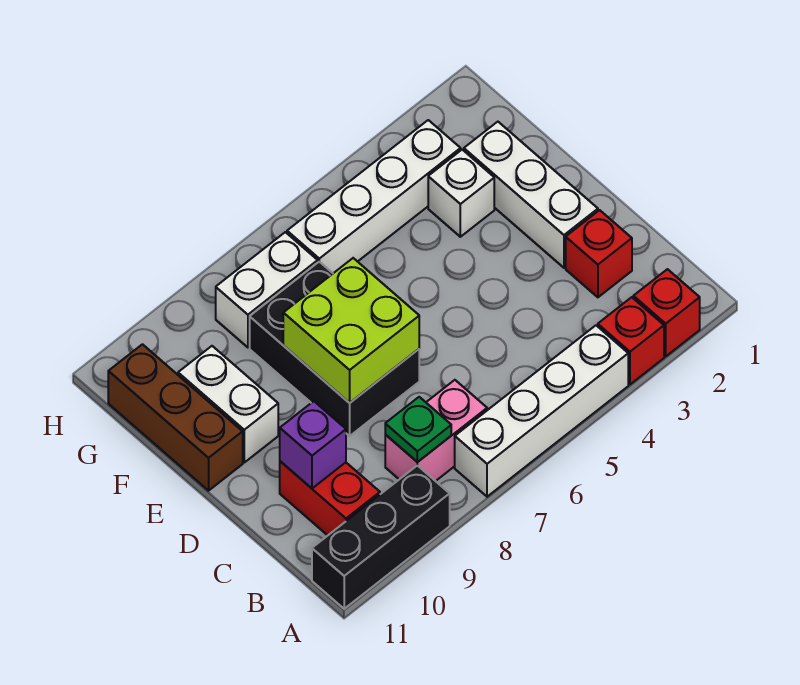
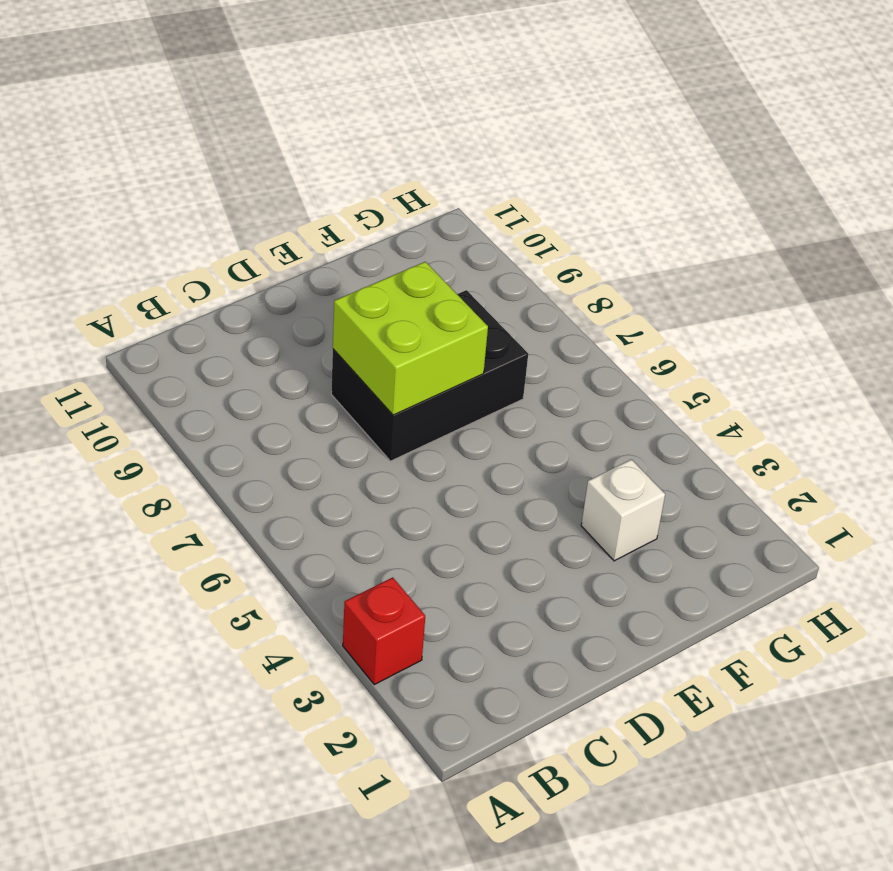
none -> red 1x1 brick [633,269,700,356]
none -> white 1x4 brick [455,326,628,497]
none -> black 1x3 brick [312,465,450,609]

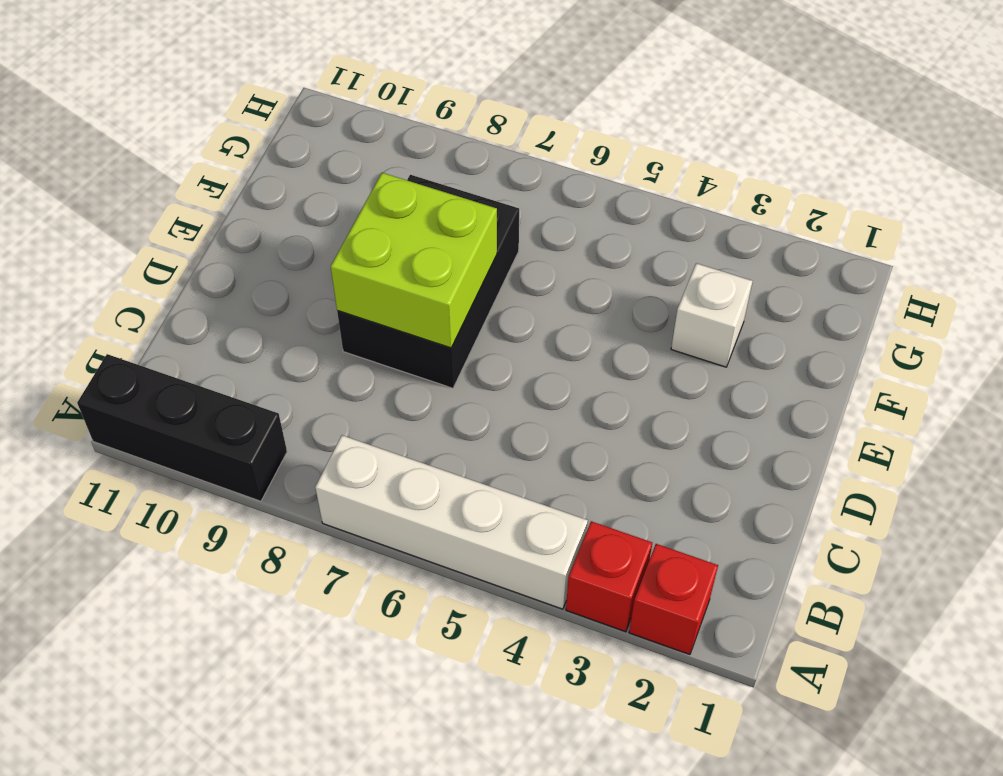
none -> pink 1x2 brick [385,380,487,481]
none -> red 1x2 brick [280,461,380,535]
none -> red 1x1 brick [566,210,632,297]

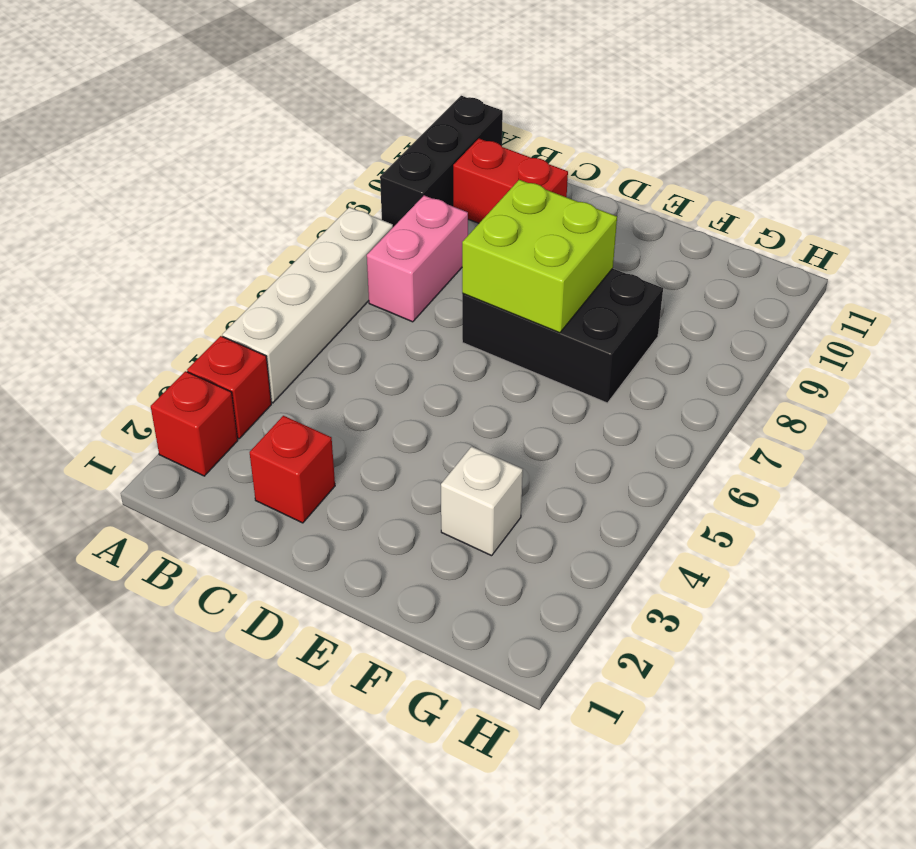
none -> white 1x3 brick [464,122,598,268]
none -> white 1x2 brick [178,346,278,462]
none -> brown 1x3 brick [108,344,243,491]

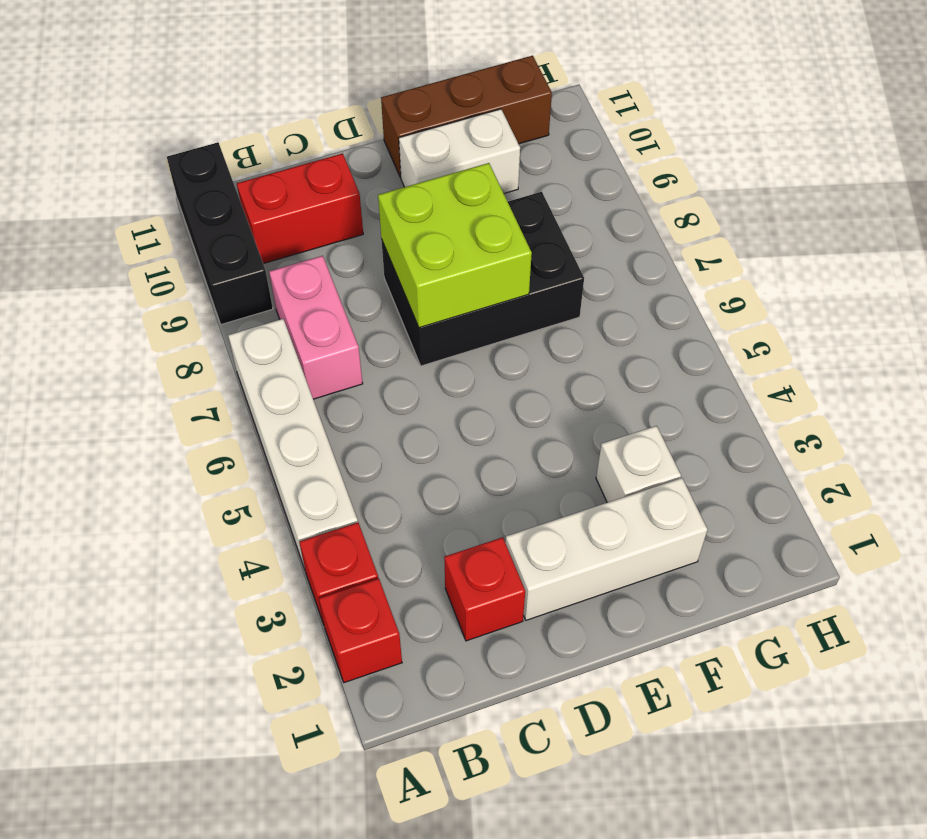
none -> white 1x4 brick [287,120,461,273]
none -> white 1x2 brick [216,232,318,347]
none -> green 1x1 plate [385,397,451,462]

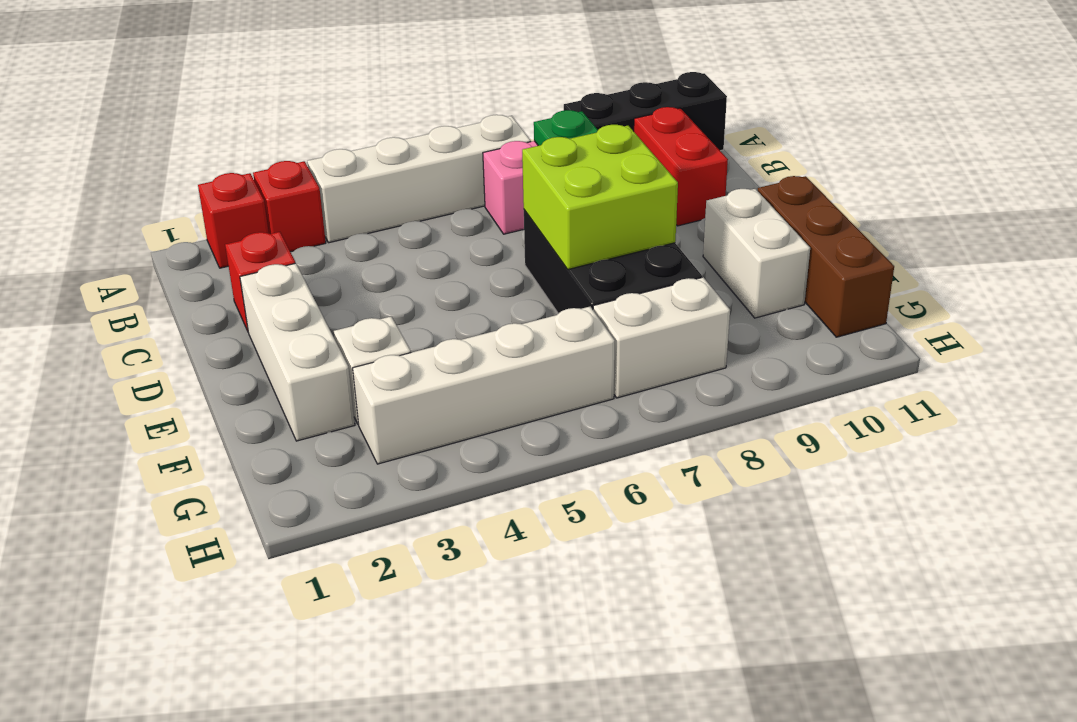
none -> purple 1x1 brick [280,401,346,488]

